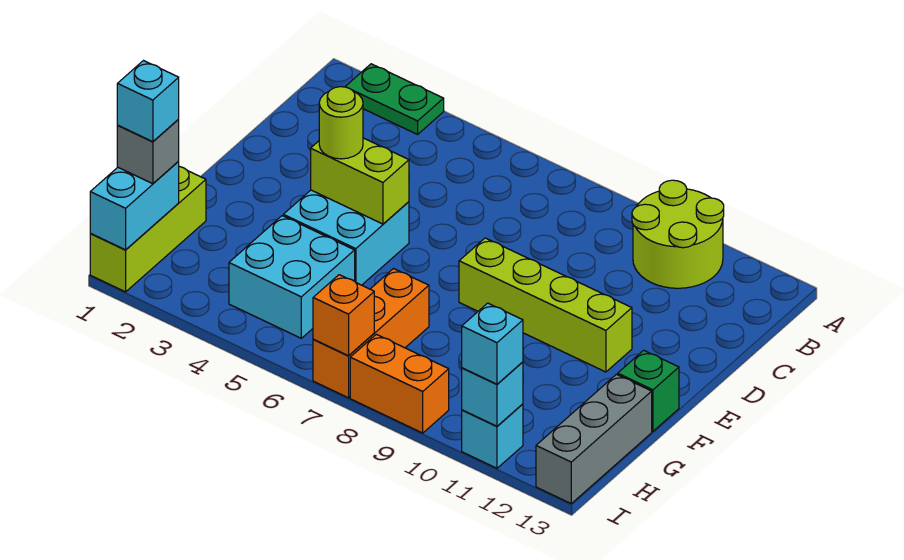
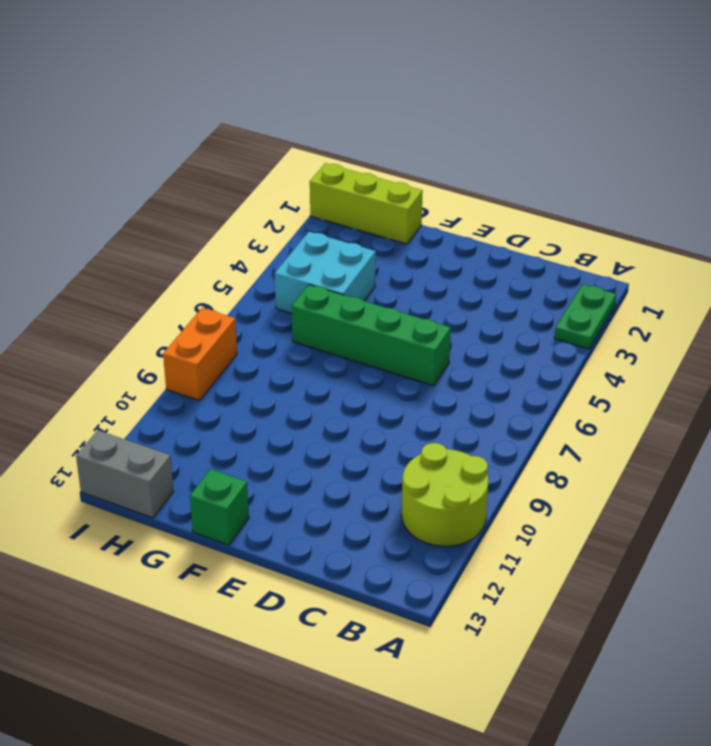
green 1x4 brick [292,285,451,386] -> none
grey 1x2 brick [76,430,174,518] -> grey 1x3 brick [536,374,652,503]
none -> cyan 2x2 brick [283,190,409,285]
none -> lime 1x4 brick [459,238,632,372]
none -> orange 1x3 brick [313,269,429,398]

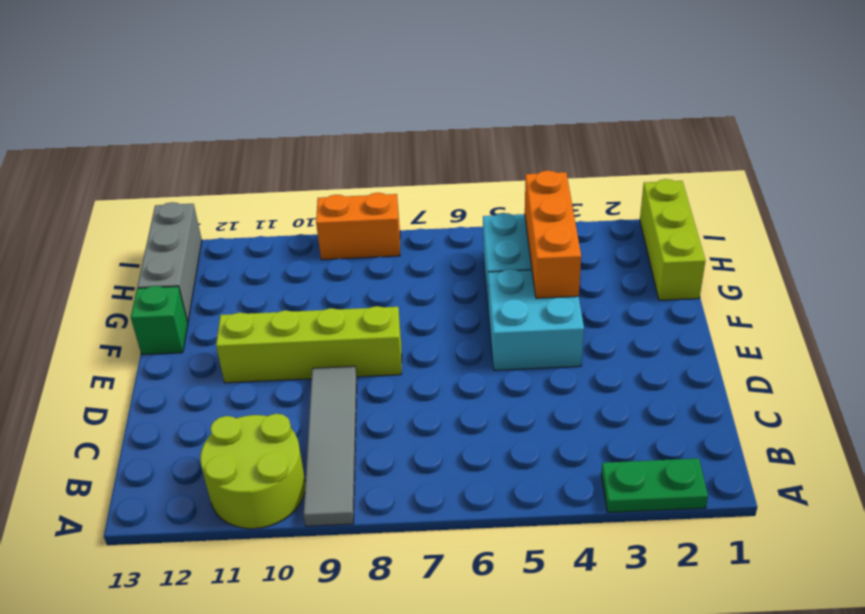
grey 1x4 tile [304,366,357,526] -> none
orange 1x3 brick [525,171,581,298] -> orange 1x3 brick moved to [313,269,429,398]
none -> cyan 1x1 brick [462,404,523,468]
none -> lime 1x2 brick [311,138,409,224]
none -> cyan 1x2 brick [90,161,179,250]

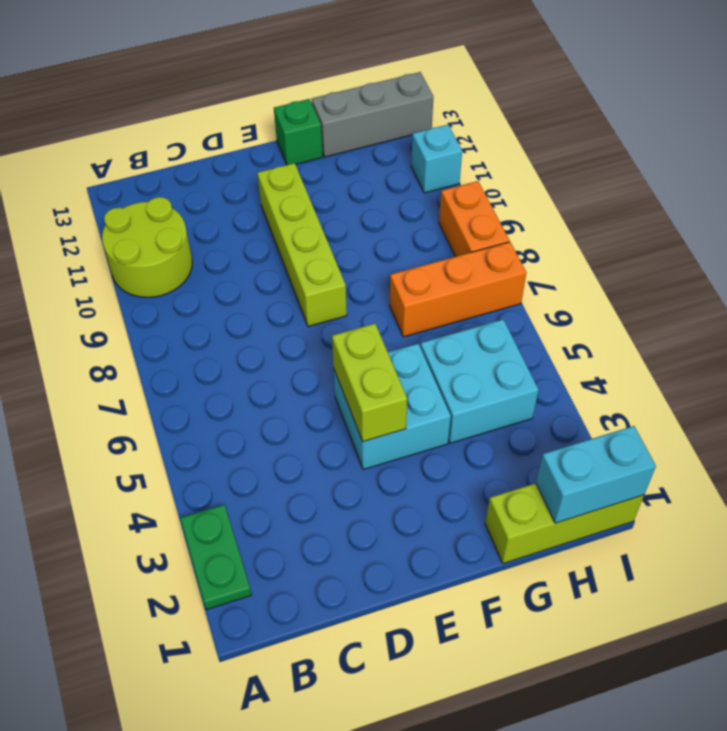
none -> orange 1x1 brick [313,275,374,356]
none -> cyan 1x1 brick [462,362,523,426]
none -> lime 1x1 round brick [319,87,363,159]

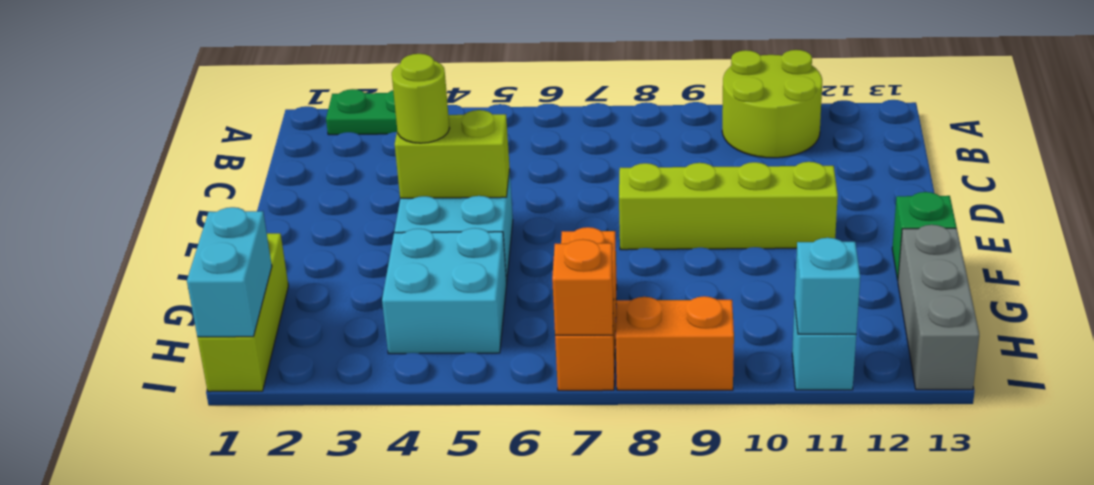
none -> grey 1x1 brick [117,120,179,184]
none -> cyan 1x1 brick [462,303,523,384]
none -> cyan 1x1 brick [117,61,179,142]

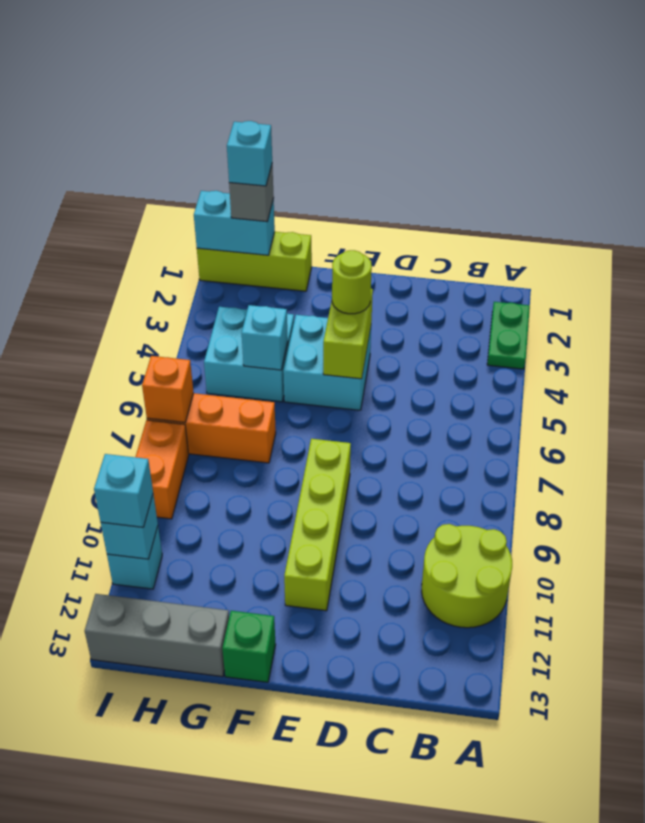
cyan 1x1 brick [242,305,288,370] -> none

